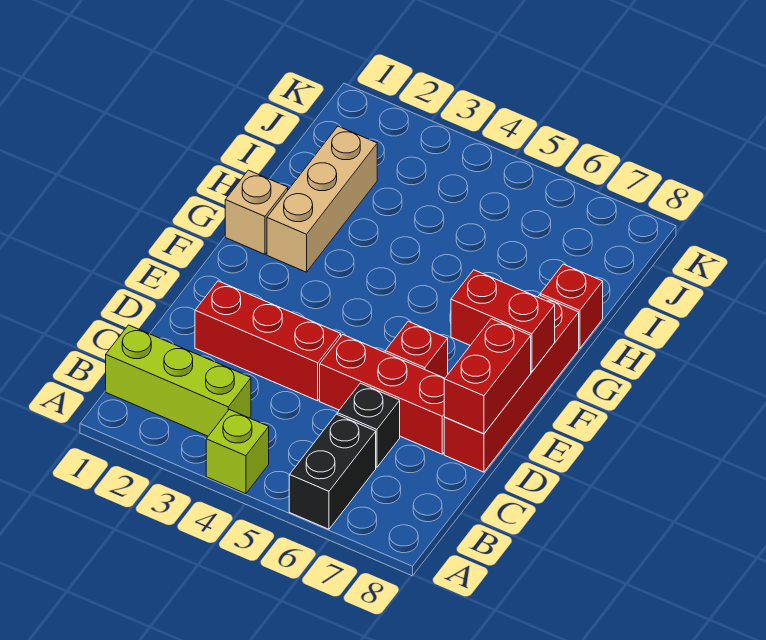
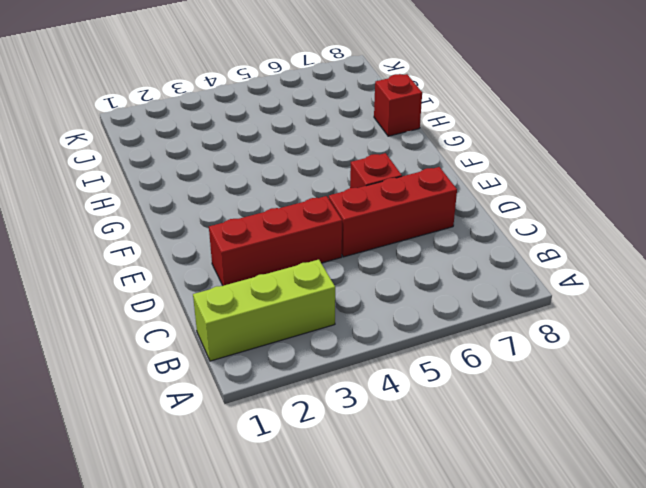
none -> lime 1x1 brick [206,409,269,494]
none -> black 1x2 brick [289,414,376,529]
none -> black 1x1 brick [337,383,400,467]

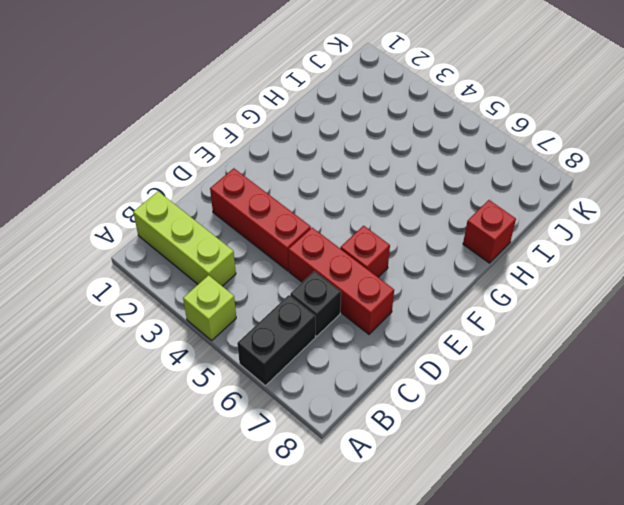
none -> red 1x4 brick [444,295,579,472]
none -> tan 1x1 brick [225,170,288,254]
none -> tan 1x3 brick [267,126,377,272]

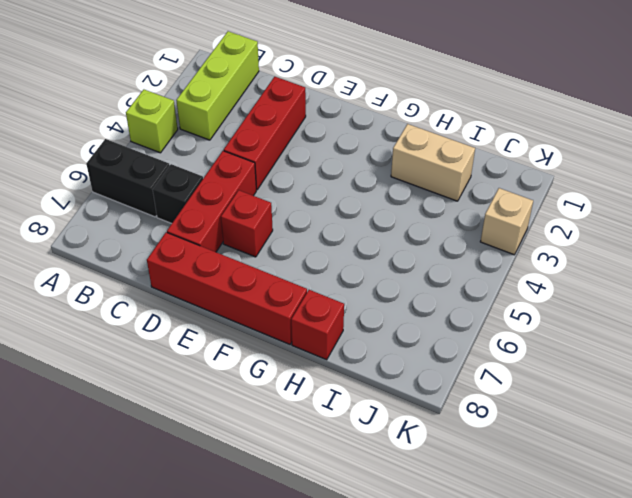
tan 1x2 brick [391,124,475,201] -> tan 1x3 brick [267,126,377,272]
tan 1x1 brick [480,188,533,255] -> tan 1x1 brick moved to [225,170,288,254]
none -> red 1x2 brick [444,319,531,434]
none -> red 1x2 brick [451,270,555,372]

